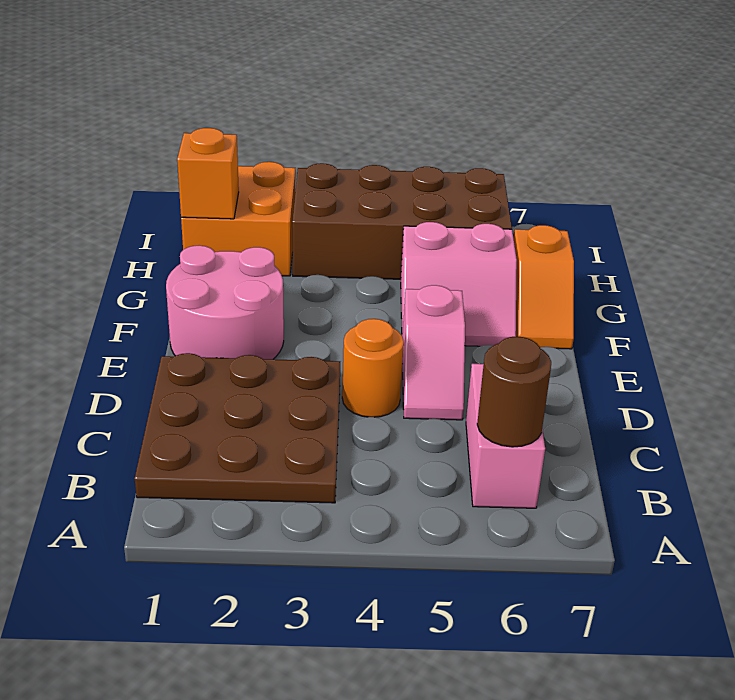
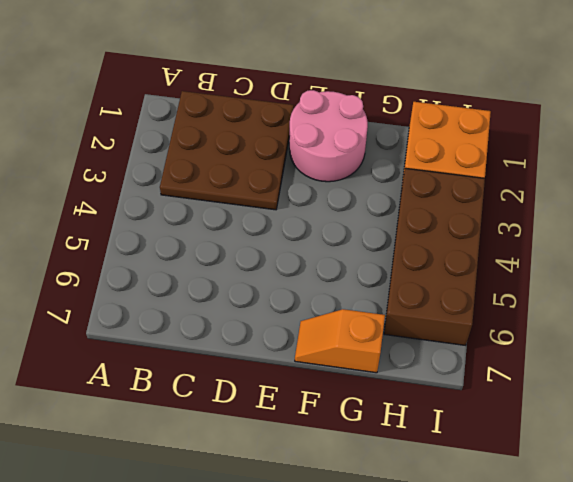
none -> pink 1x2 brick [466,364,545,508]
none -> orange 1x1 round brick [342,319,404,417]

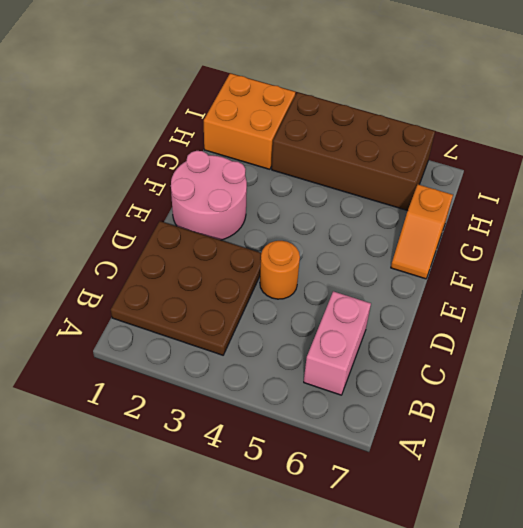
none -> pink 1x2 slope [402,285,465,420]
none -> pink 2x2 slope [401,222,517,346]

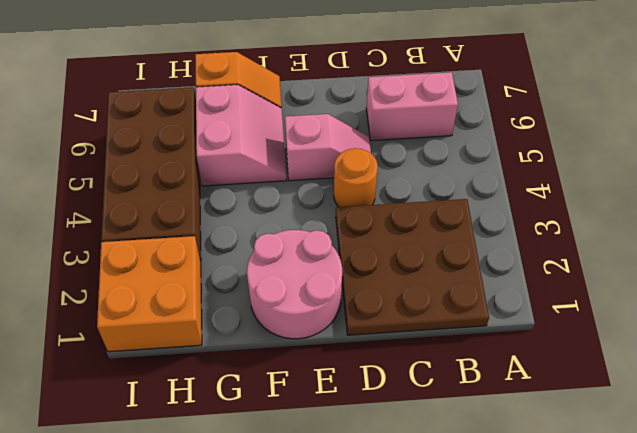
none -> brown 1x1 round brick [477,336,551,447]
none -> orange 1x1 brick [177,128,239,219]

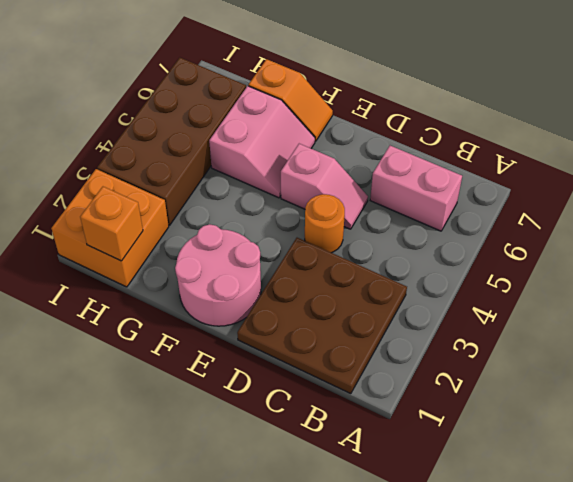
none -> brown 1x1 round brick [477,336,551,447]

